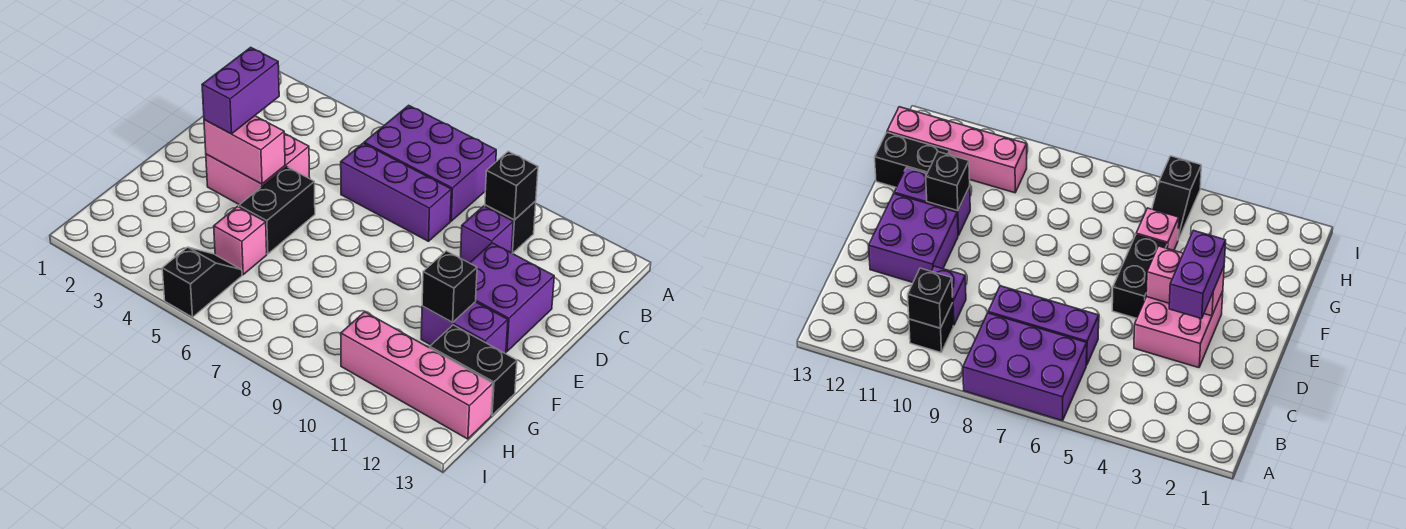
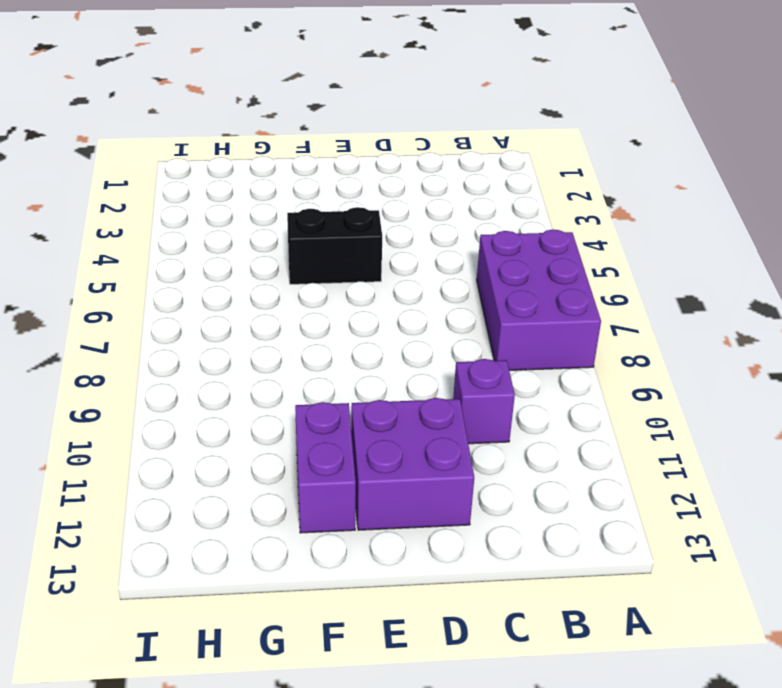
none -> black 1x1 brick [485,201,536,253]
none -> purple 1x3 brick [341,143,451,241]
none -> pink 2x2 brick [206,133,310,205]

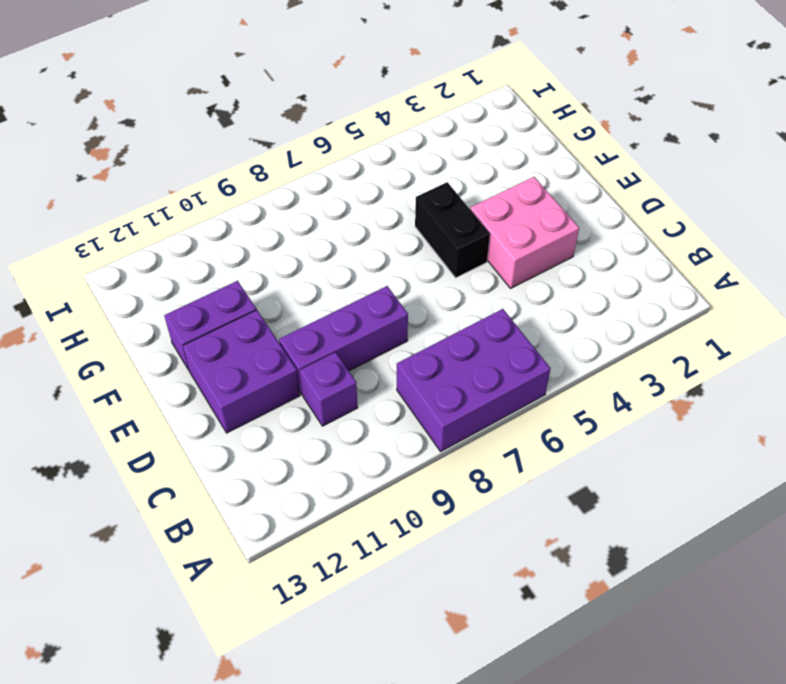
purple 1x3 brick [279,286,408,395] -> purple 1x3 brick moved to [341,143,451,241]
none -> black 1x1 brick [485,201,536,253]
none -> pink 1x1 brick [214,206,267,275]
none -> black 1x2 brick [430,325,517,415]

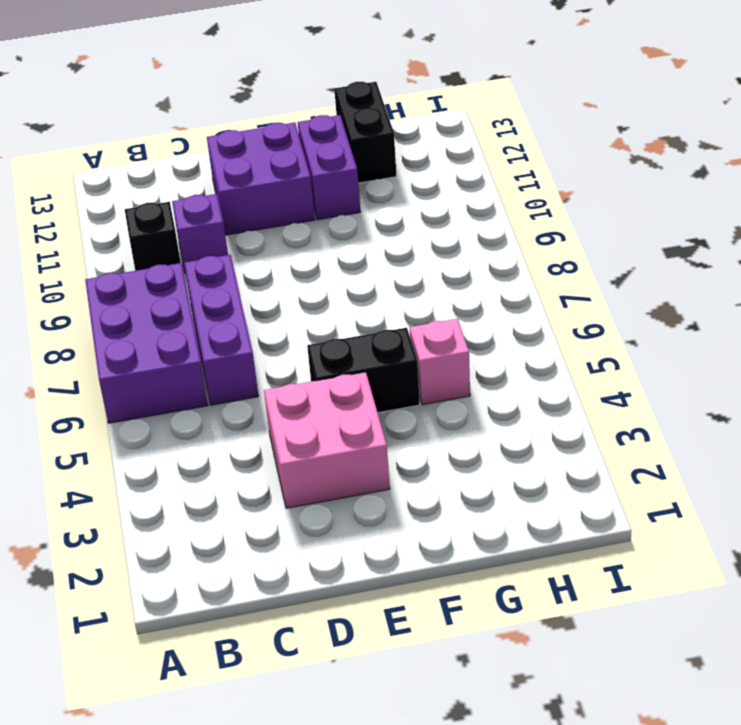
none -> black 1x2 slope [162,247,242,317]
none -> pink 1x4 brick [341,312,493,439]
none -> black 1x1 brick [485,151,538,220]

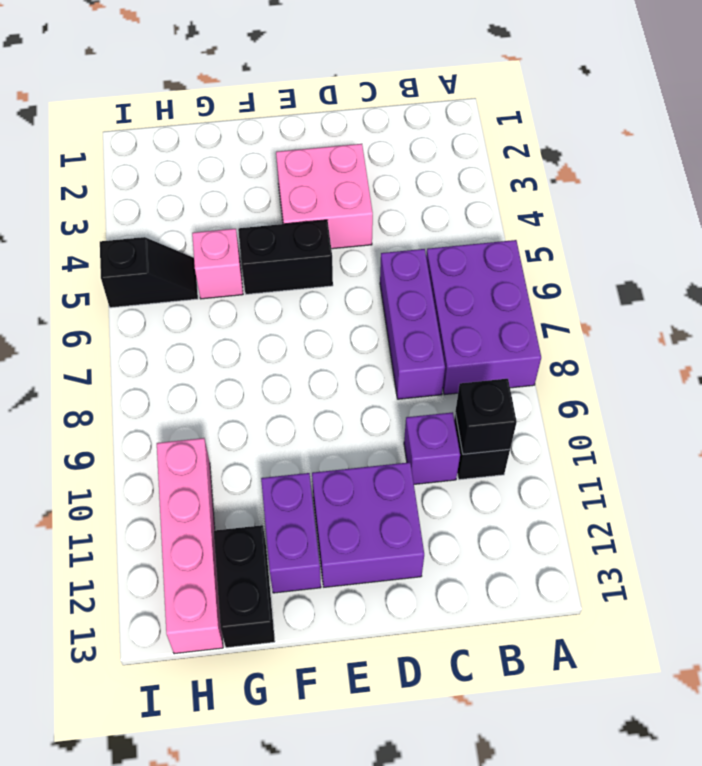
none -> pink 1x2 brick [204,116,285,184]
none -> black 1x1 brick [422,251,477,322]
none -> purple 1x2 brick [202,47,279,134]

